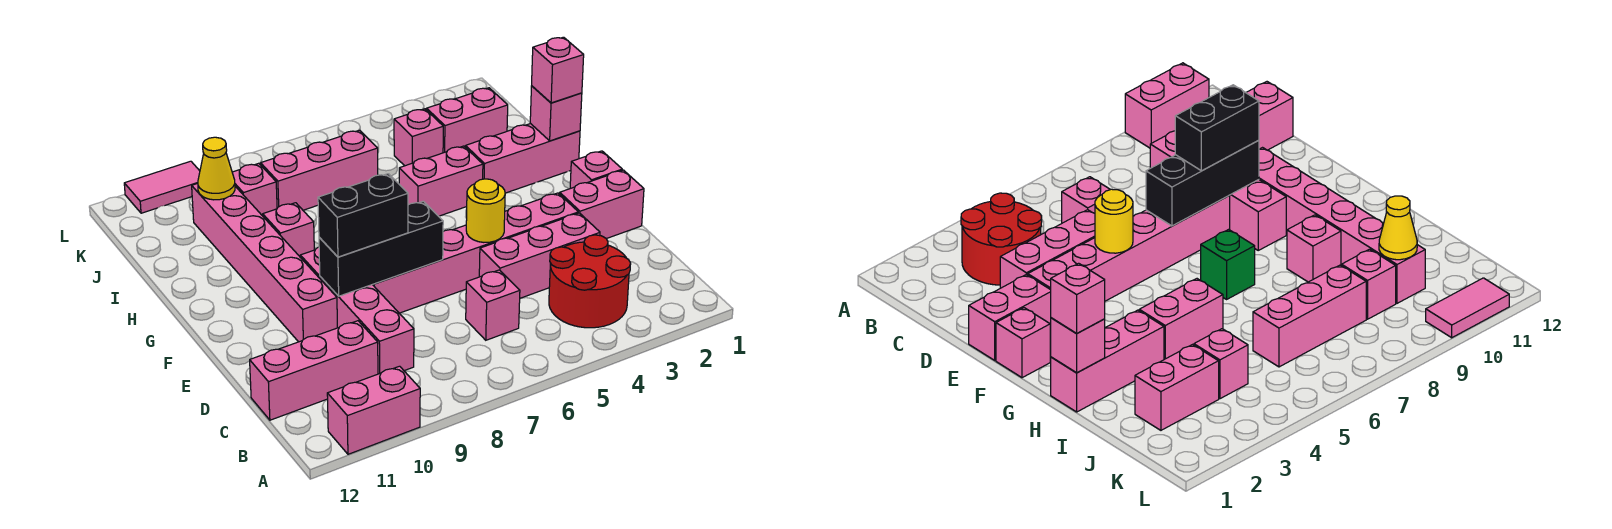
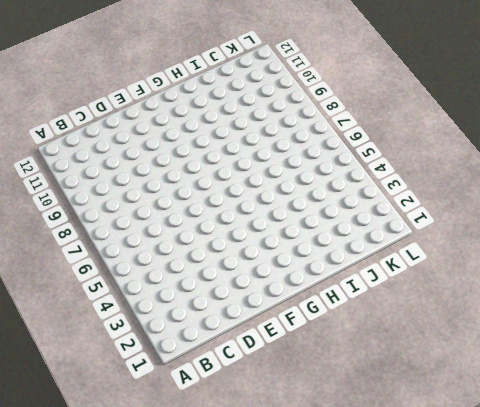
none -> pink 1x2 brick [327,366,420,454]
none -> red 2x2 round brick [549,235,631,328]
none -> pink 1x1 brick [466,270,520,340]

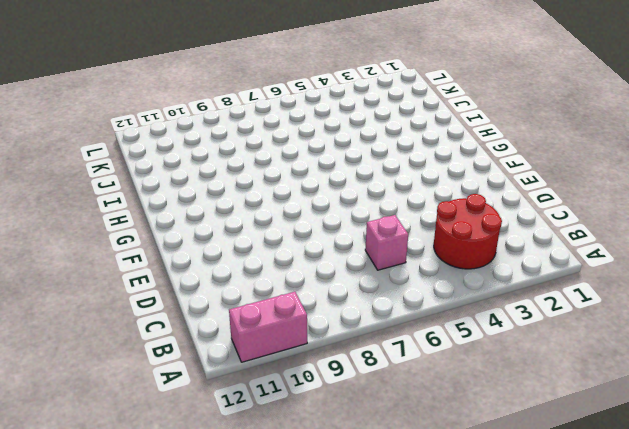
none -> pink 1x4 brick [300,247,414,374]
none -> pink 1x3 brick [250,321,378,420]
none -> pink 1x3 brick [479,213,600,298]

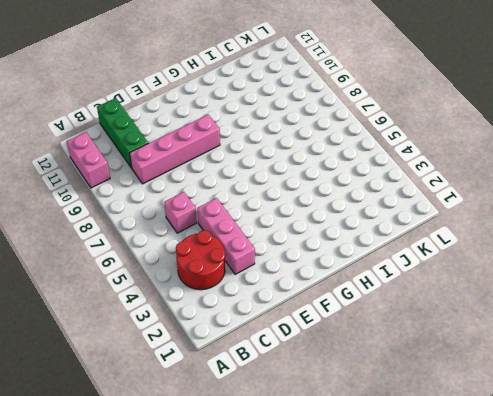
green 1x3 brick [97,98,148,168] -> pink 1x3 brick [250,321,378,420]
none -> pink 1x2 brick [560,170,644,239]
none -> pink 1x6 brick [373,193,578,313]
none -> pink 1x6 brick [192,183,337,342]

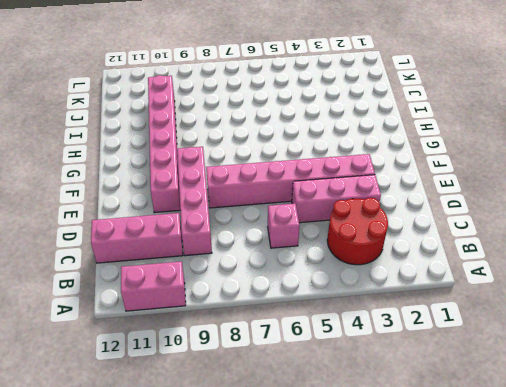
none -> pink 1x2 brick [560,170,644,239]
none -> pink 1x1 brick [570,151,622,188]
none -> green 1x1 brick [1201,229,1255,299]

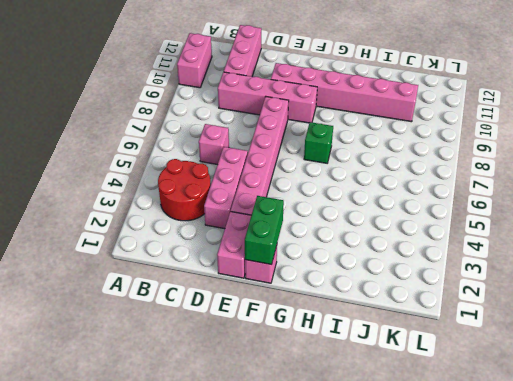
green 1x2 brick [245,196,284,265] -> none
none -> pink 1x3 brick [465,124,580,193]
none -> pink 1x2 brick [399,146,483,216]
none -> pink 1x1 brick [263,203,314,256]

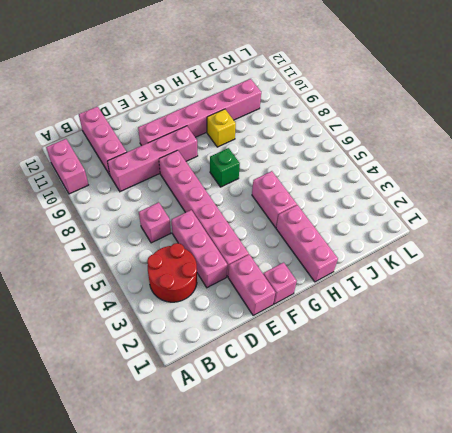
yellow 1x1 brick [207,109,236,147] -> pink 1x1 brick [263,203,314,256]
none -> pink 1x2 brick [427,88,508,153]
none -> pink 1x1 brick [394,109,443,166]
none -> pink 1x3 brick [261,130,378,210]

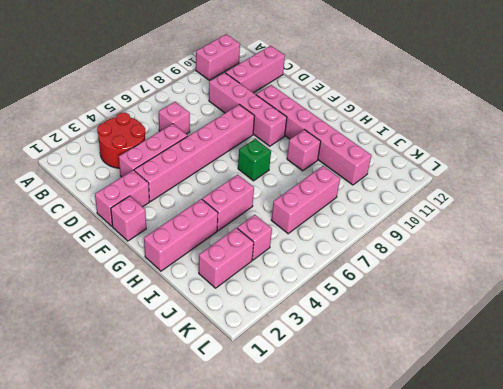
none -> pink 1x1 brick [232,163,277,216]
none -> pink 1x2 tile [124,161,200,213]
none -> yellow 1x1 round brick [466,179,505,242]

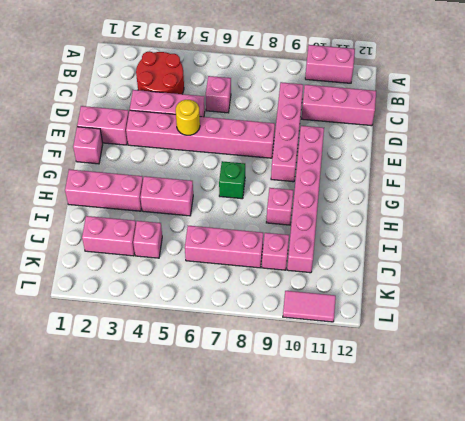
none -> black 1x3 brick [319,201,443,296]
none -> pink 1x1 brick [530,86,582,141]
none -> yellow 1x1 cone [198,137,235,200]

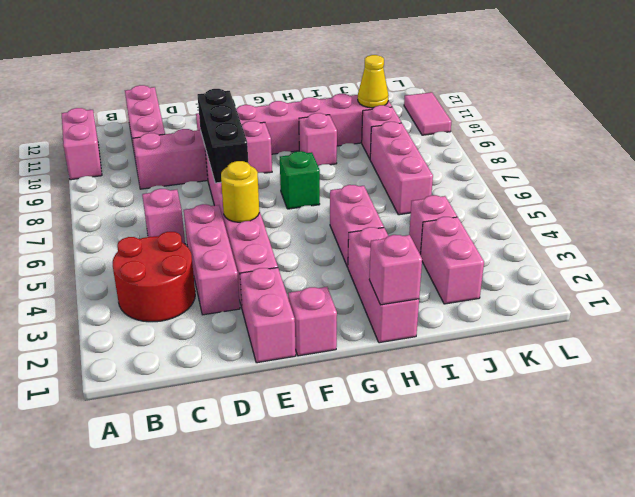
none -> black 1x2 brick [318,174,408,257]
none -> pink 1x1 brick [532,37,584,103]

